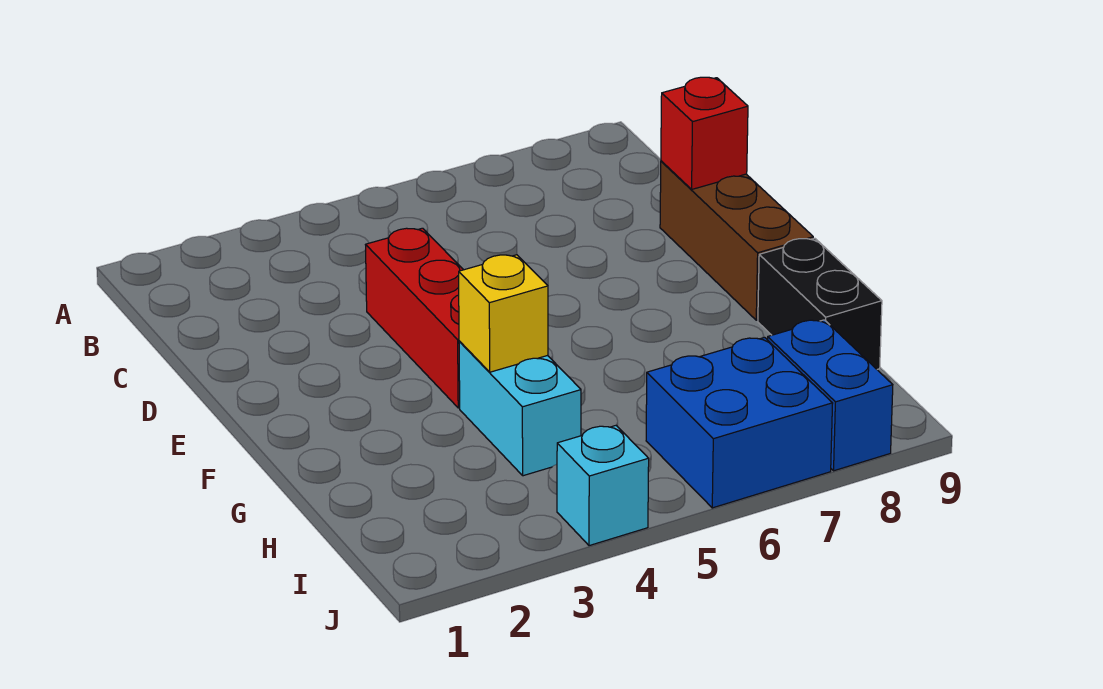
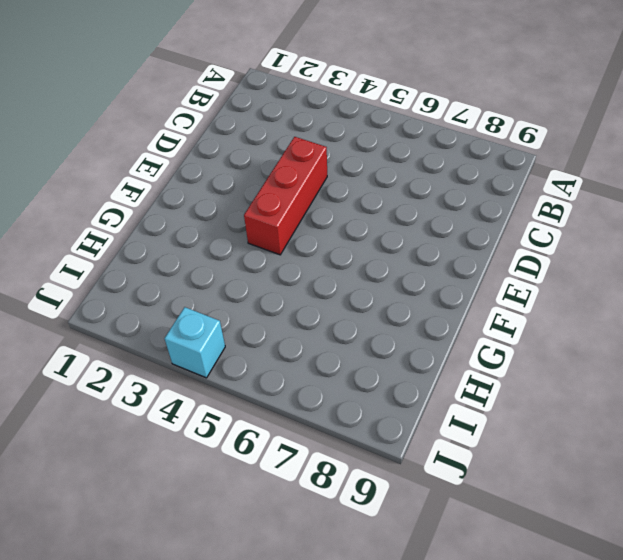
none -> brown 1x3 brick [660,161,813,320]
none -> cyan 1x2 brick [459,341,581,476]

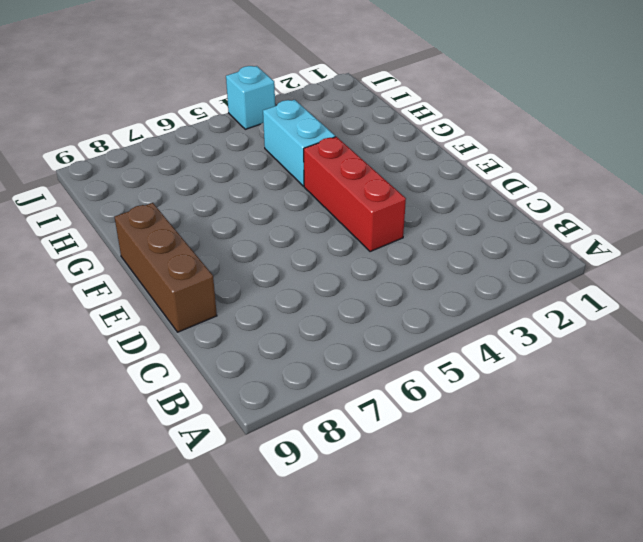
none -> black 1x2 brick [758,238,882,369]
none -> blue 2x2 brick [646,338,833,508]

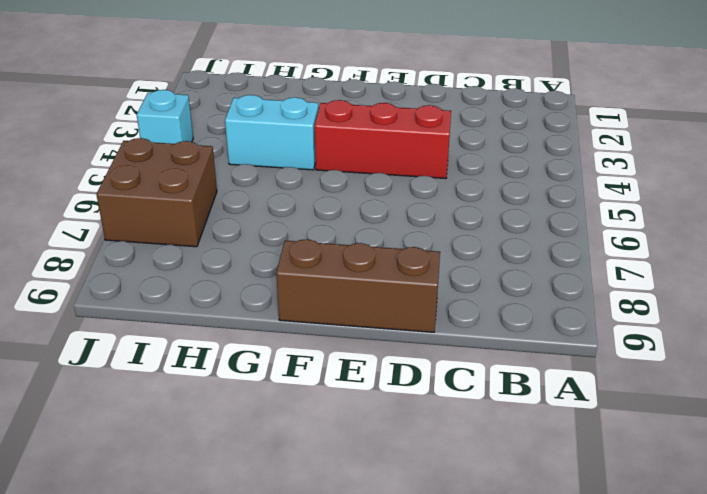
brown 2x2 brick [96,138,217,247] -> blue 2x2 brick [646,338,833,508]
none -> black 1x2 brick [758,238,882,369]
none -> blue 1x2 brick [768,320,893,471]

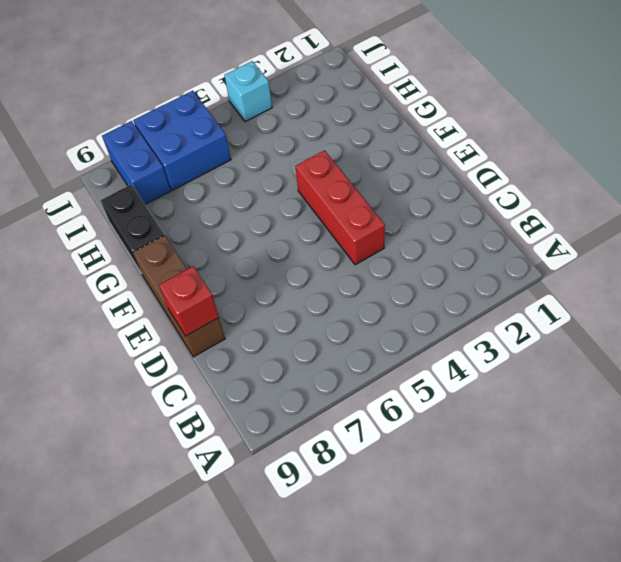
none -> cyan 1x2 brick [459,341,581,476]
none -> yellow 1x1 brick [459,255,548,372]

